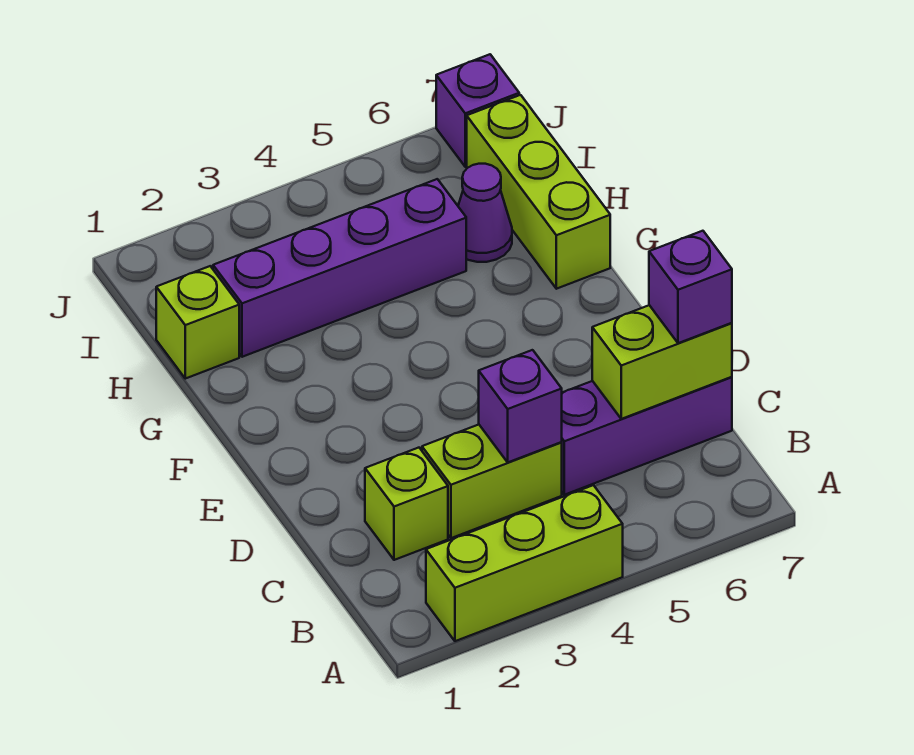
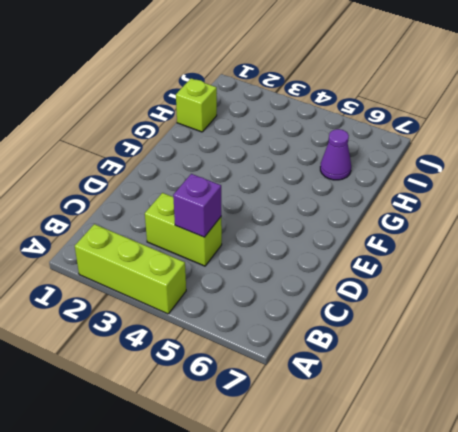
none -> lime 1x1 brick [365,448,448,560]
none -> purple 1x3 brick [561,377,732,495]
none -> lime 1x3 brick [467,95,610,289]

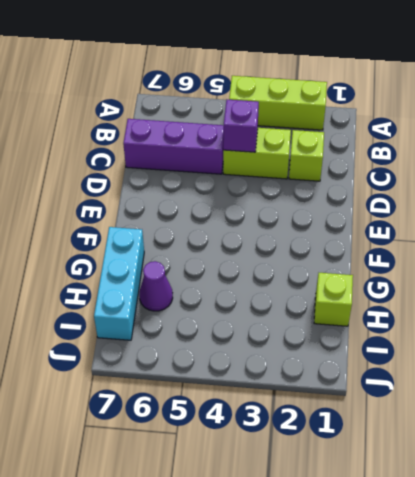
cyan 1x3 brick [94,227,144,340] -> lime 1x3 brick [467,95,610,289]
none -> purple 1x4 brick [213,179,466,357]
none -> purple 1x1 brick [436,54,519,167]
none -> lime 1x2 brick [592,305,732,419]

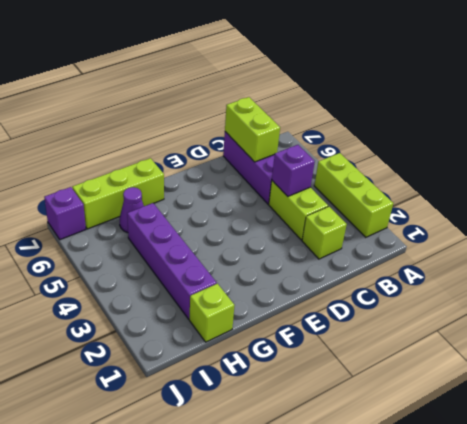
none -> purple 1x1 brick [649,231,732,343]

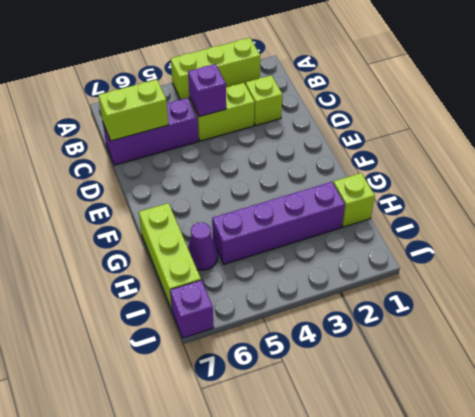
none -> purple 1x1 brick [649,231,732,343]

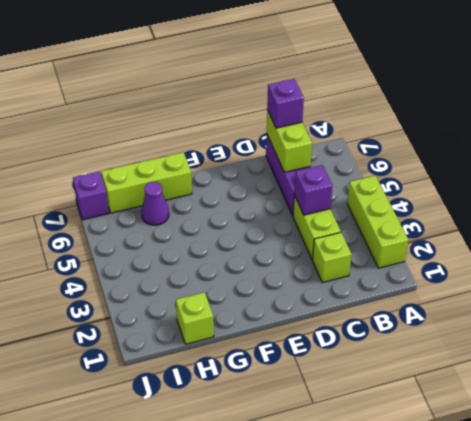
none -> purple 1x4 brick [213,179,466,357]

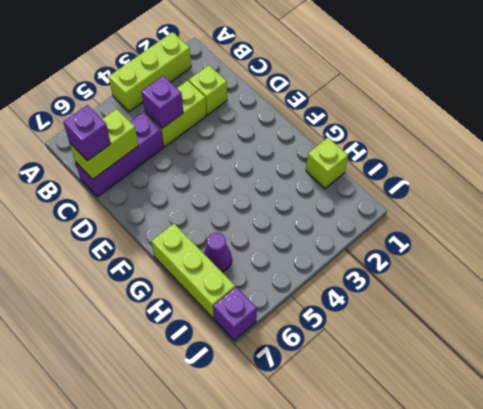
none -> purple 1x4 brick [213,179,466,357]

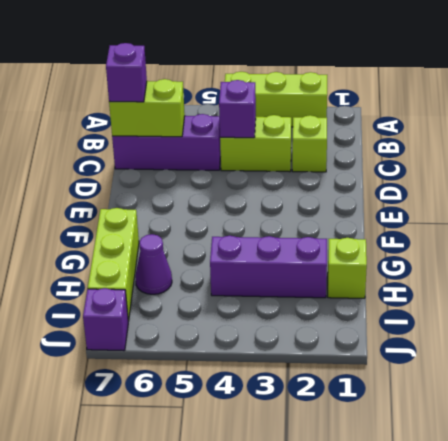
purple 1x3 brick [210,236,327,298] -> purple 1x4 brick [213,179,466,357]

